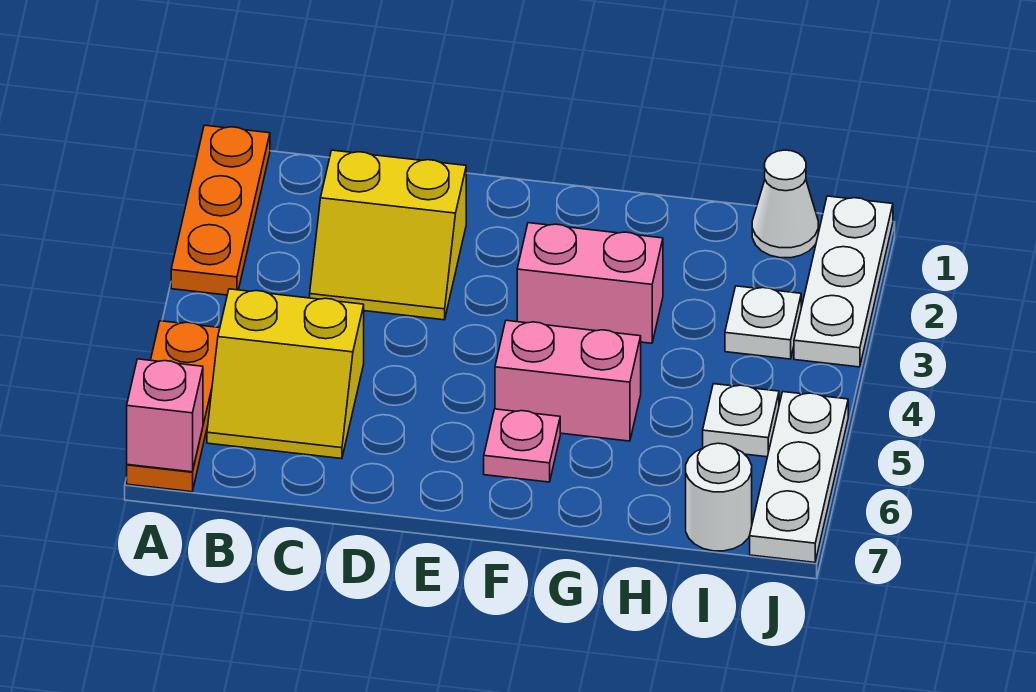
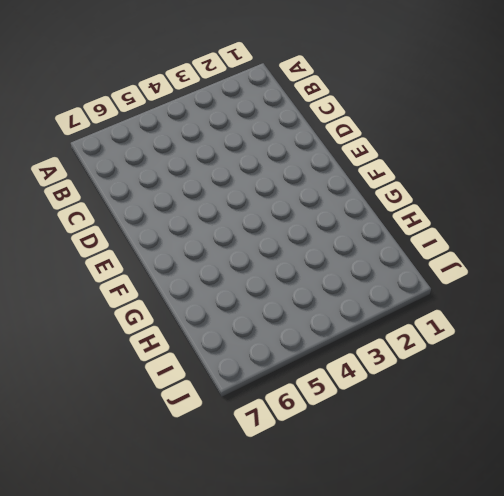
none -> orange 1x3 plate [171,125,270,295]
none -> orange 1x3 plate [127,321,220,492]
none -> yellow 2x2 slope [207,289,364,459]

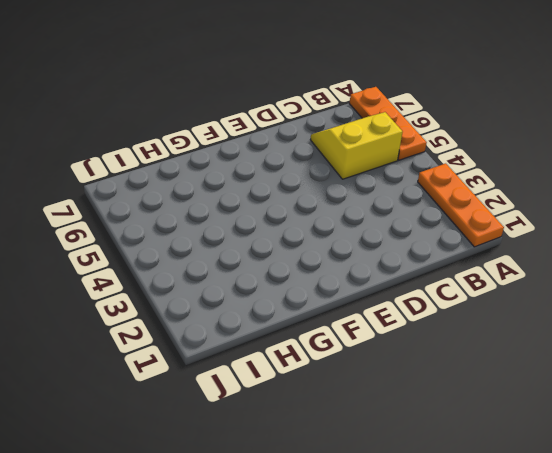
none -> yellow 2x2 slope [310,150,466,320]
none -> pink 1x2 brick [517,223,663,343]
none -> pink 1x2 brick [495,320,641,441]

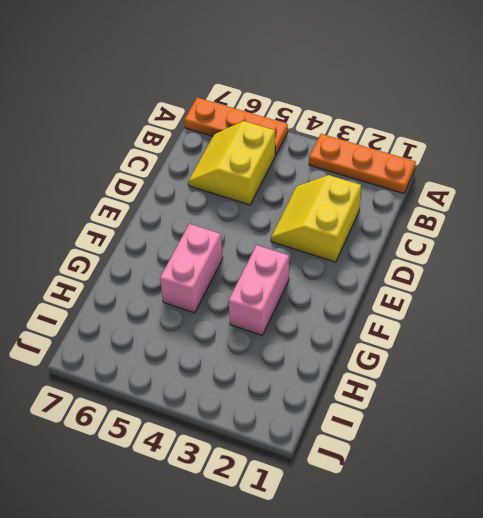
none -> pink 1x1 plate [484,409,560,482]
none -> white 1x1 cone [752,150,818,258]
none -> white 1x1 plate [725,286,801,359]

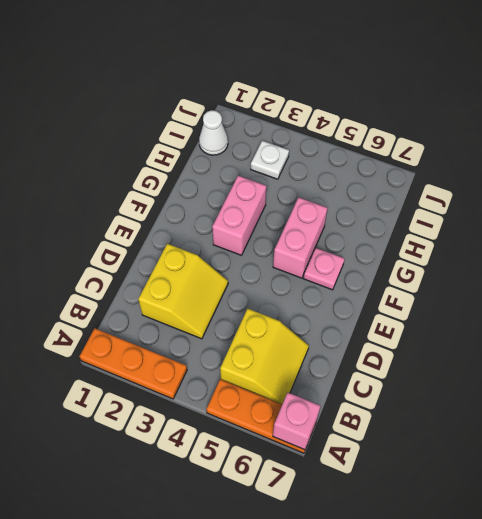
none -> white 1x1 plate [703,384,779,457]
none -> white 1x1 round brick [686,443,752,551]
none -> white 1x3 plate [794,196,893,367]

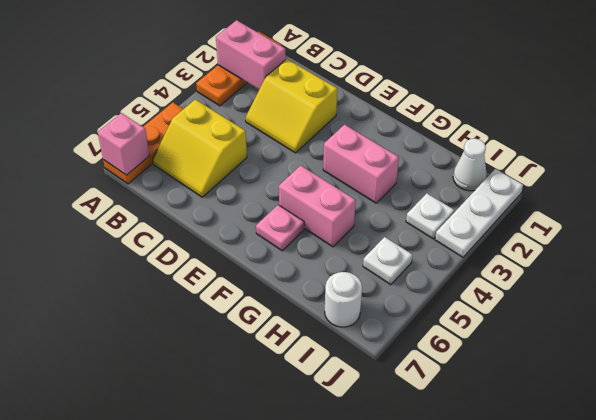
pink 1x2 brick [216,20,286,89] -> none
none -> white 1x3 plate [750,392,848,562]

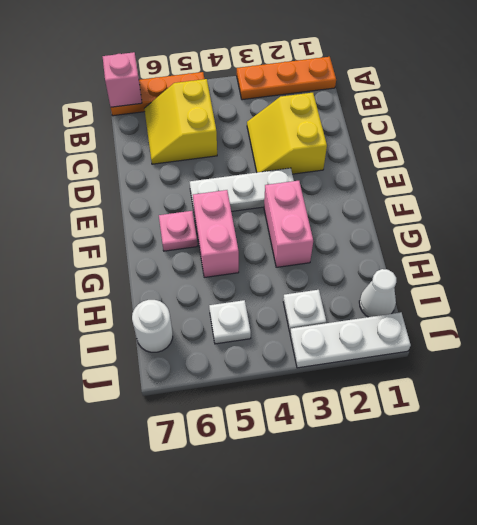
white 1x3 plate [190,168,294,211] -> white 1x3 plate moved to [750,392,848,562]

